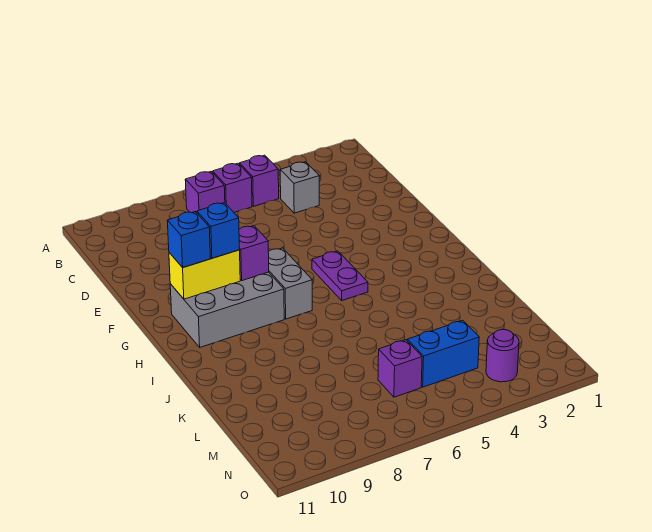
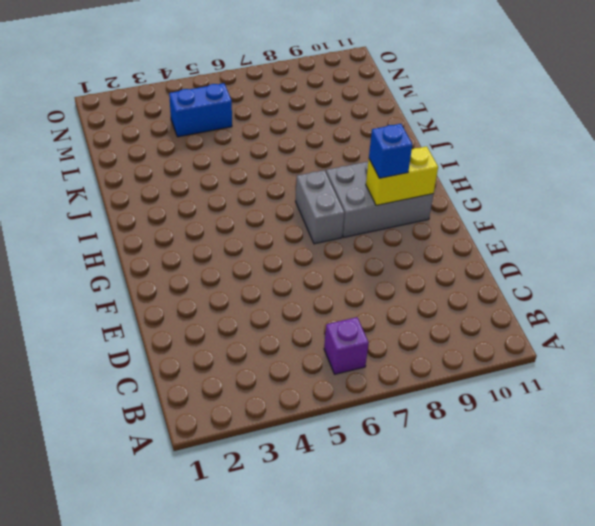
none -> purple 1x1 brick [240,155,279,206]
none -> purple 1x1 brick [185,172,225,213]
none -> grey 1x1 brick [280,162,319,213]

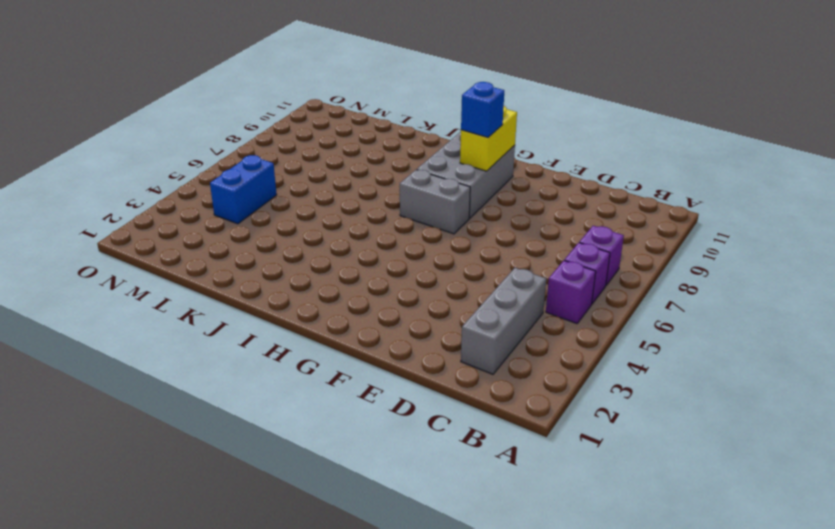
grey 1x3 brick [461,268,546,374] -> grey 1x1 brick [280,162,319,213]
none -> purple 1x2 plate [312,251,368,301]
none -> purple 1x1 brick [378,340,422,397]
none -> purple 1x1 round brick [486,329,519,382]

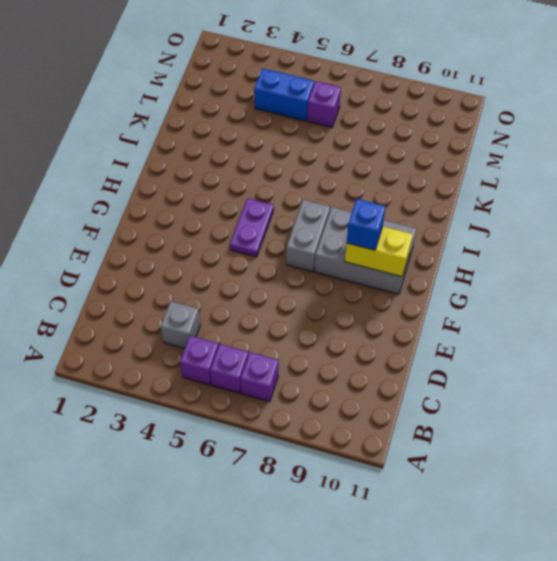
none -> purple 1x1 round brick [486,329,519,382]
none -> purple 1x1 brick [239,226,269,281]
none -> blue 1x1 brick [167,212,211,267]

